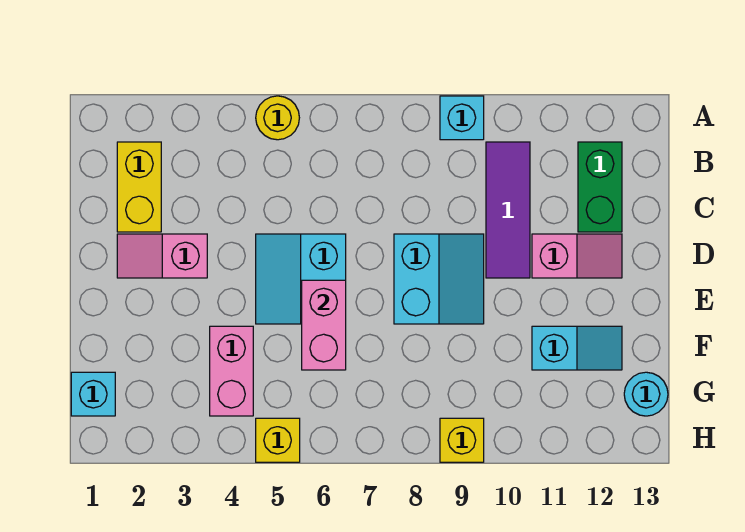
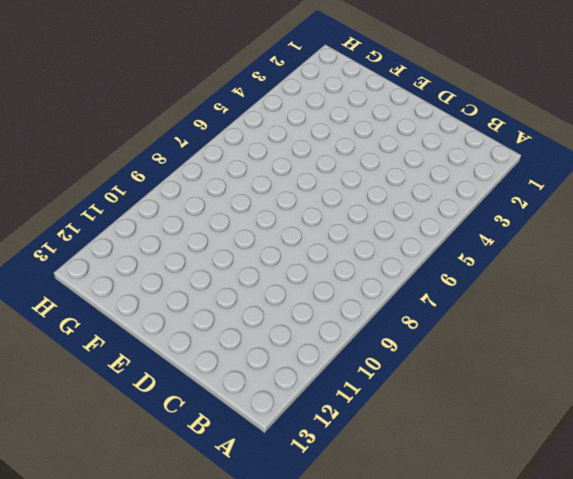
none -> yellow 1x1 round brick [256,96,299,140]
none -> cyan 1x1 brick [440,96,484,140]
none -> yellow 1x2 brick [117,142,161,232]

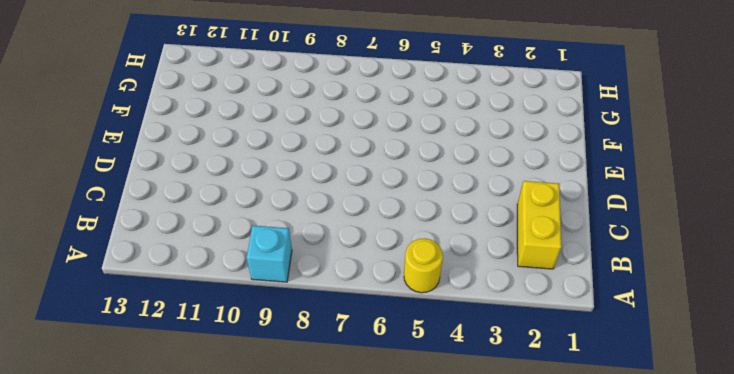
none -> purple 1x3 tile [486,142,530,278]
none -> green 1x2 brick [578,142,622,232]
none -> pink 1x2 slope [117,234,207,278]

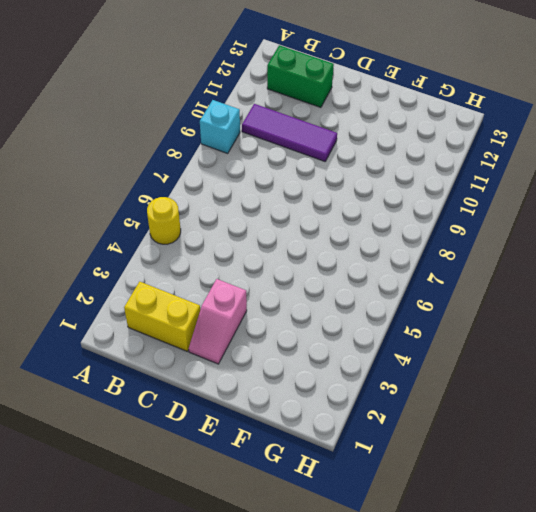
none -> cyan 2x2 slope [256,234,346,324]
none -> cyan 2x2 slope [394,234,484,324]
none -> pink 1x2 slope [532,234,622,278]

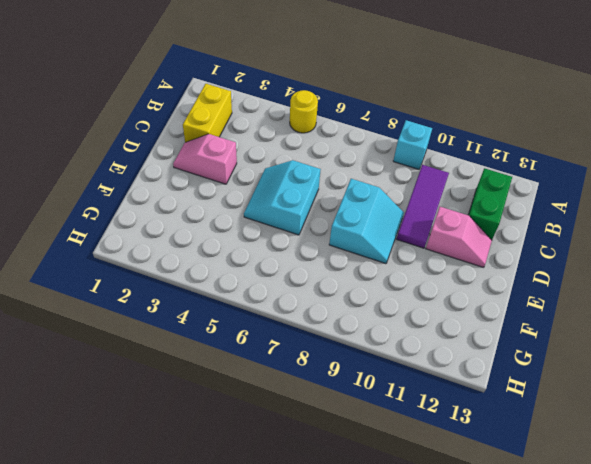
none -> pink 1x2 brick [210,326,253,416]
none -> cyan 1x2 slope [532,326,622,370]
none -> cyan 1x1 brick [71,372,115,416]

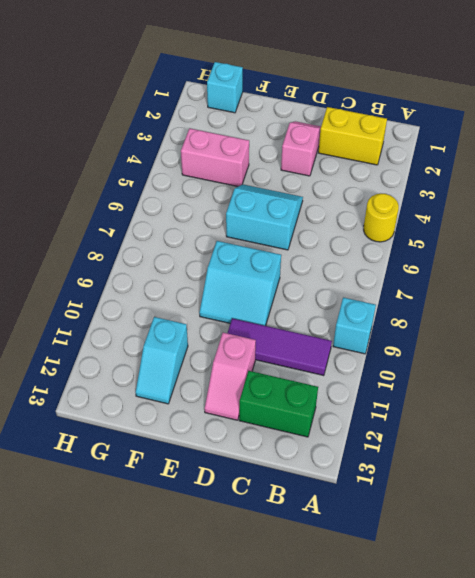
none -> cyan 1x1 round brick [624,372,668,416]
none -> yellow 1x1 brick [256,418,300,462]
none -> yellow 1x1 brick [440,418,484,462]

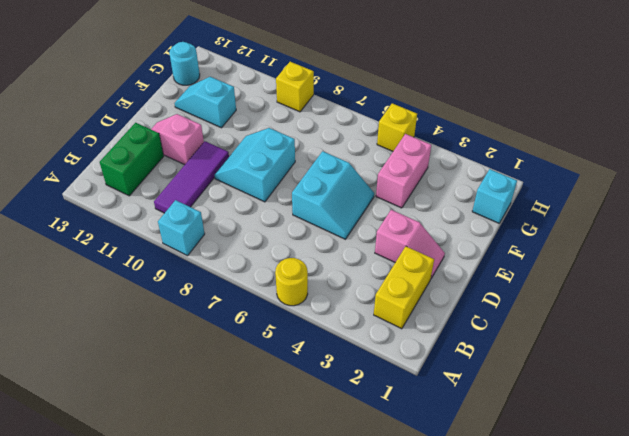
none -> pink 1x2 brick [302,280,346,370]

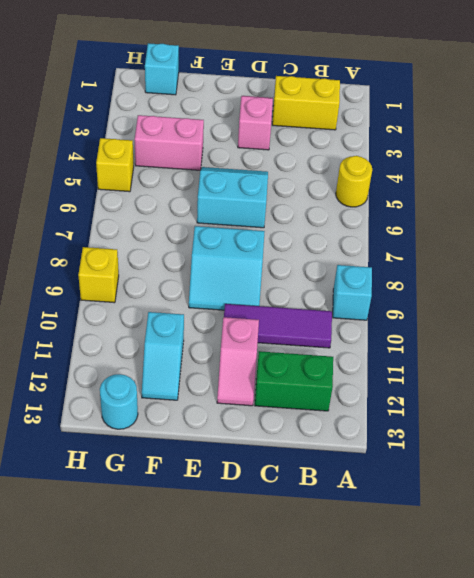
none -> pink 1x2 brick [302,280,346,370]

